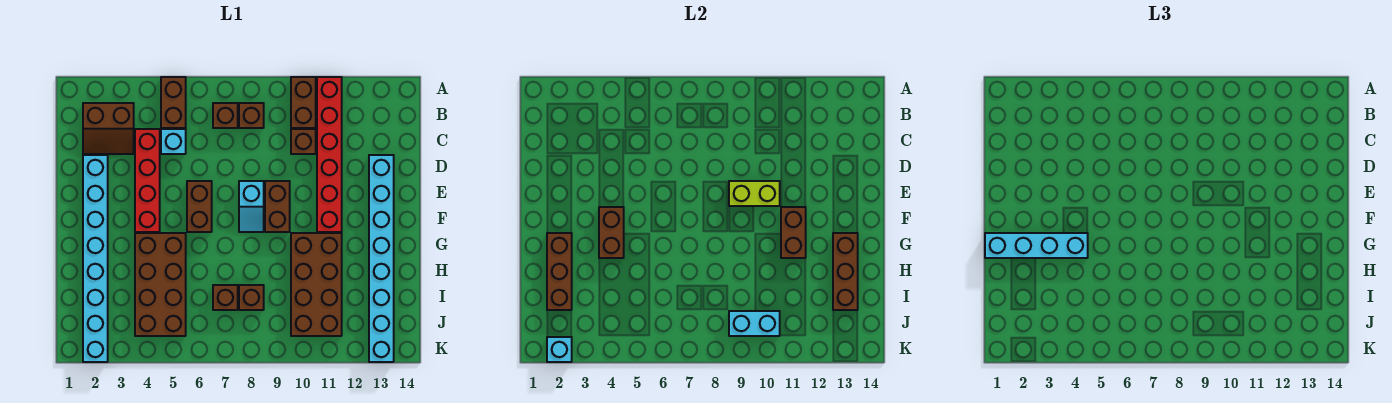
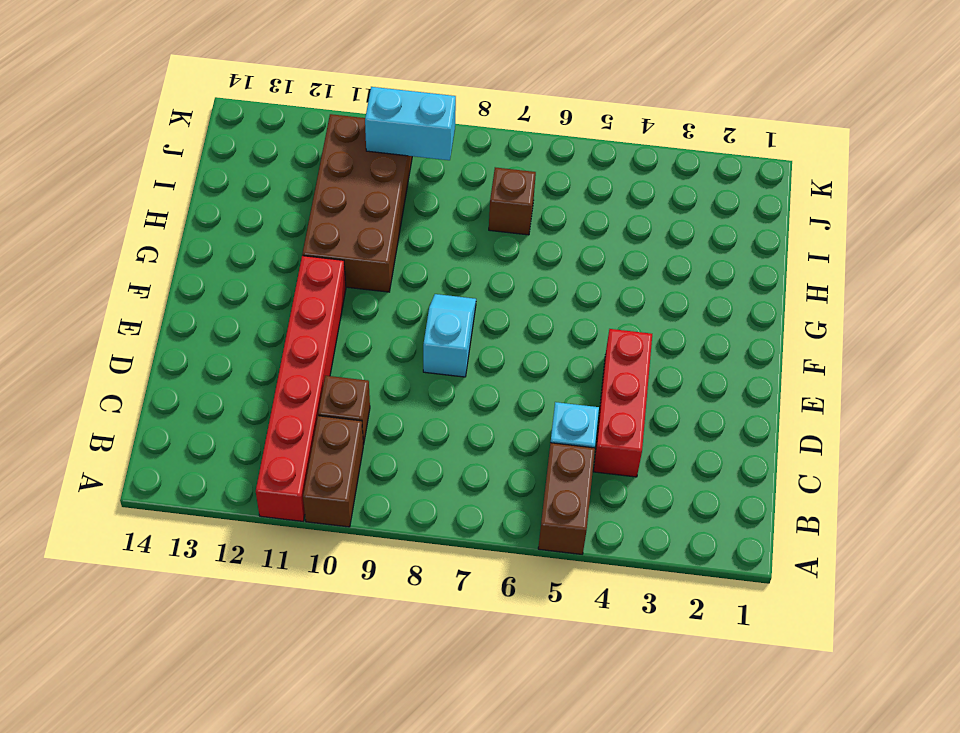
red 1x3 brick [593,329,652,477] -> red 1x4 brick [135,129,160,232]
none -> brown 2x2 slope [83,103,134,154]
none -> brown 1x1 brick [213,103,238,128]
none -> brown 1x1 brick [239,103,264,128]

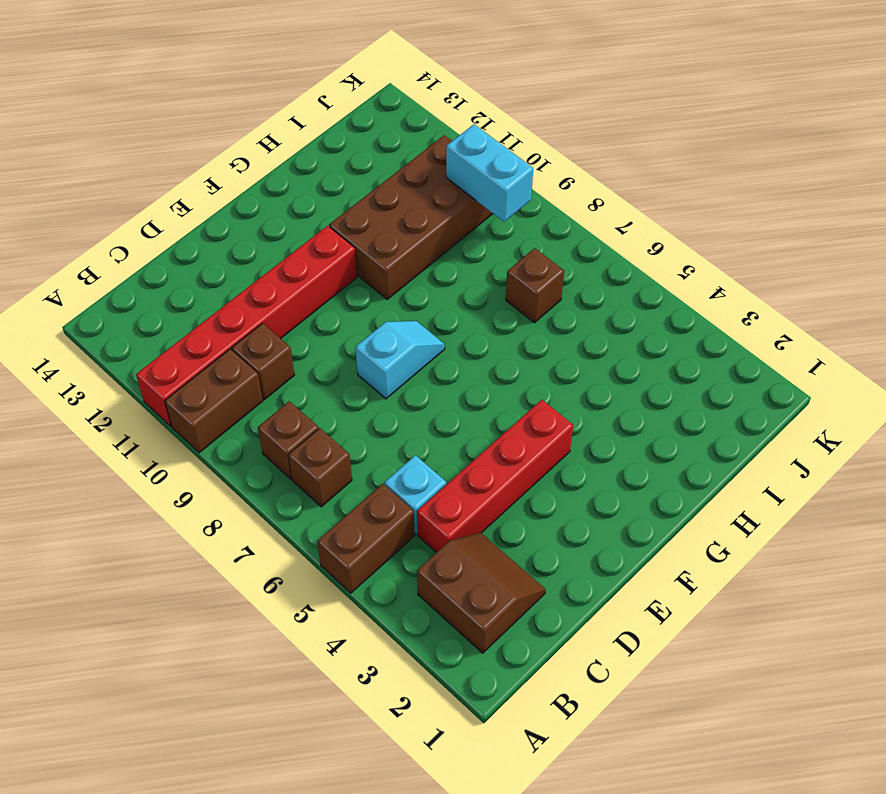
none -> cyan 1x8 brick [83,155,108,362]
none -> cyan 1x8 brick [369,155,394,362]
none -> brown 1x2 brick [187,181,212,232]

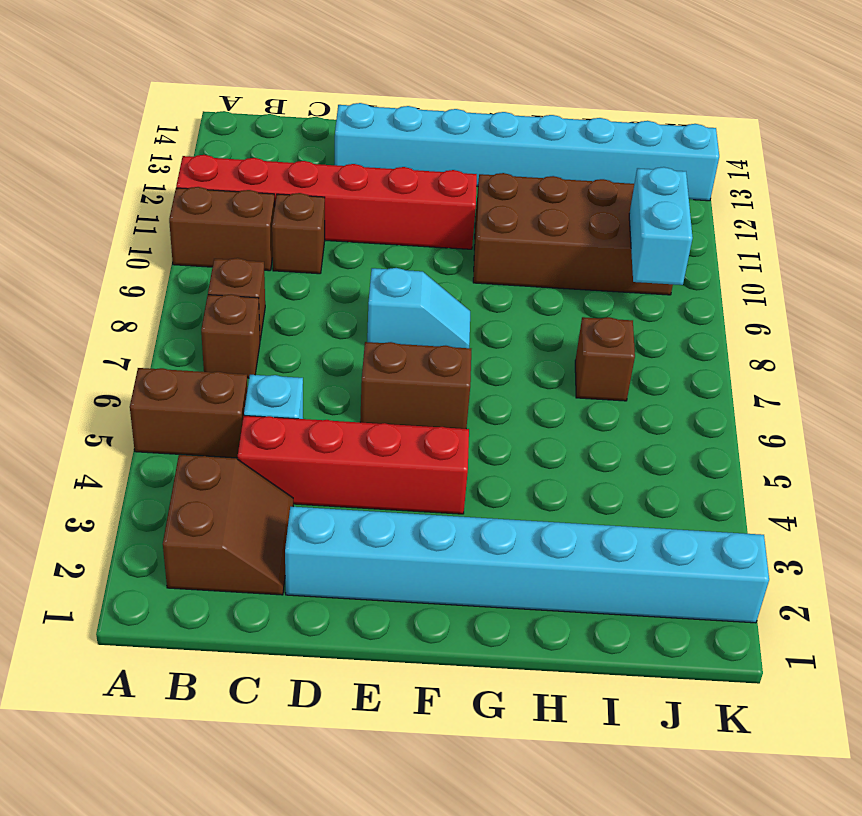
none -> brown 1x2 brick [265,181,290,232]
none -> brown 2x4 brick [135,233,186,336]
none -> brown 1x1 brick [239,285,264,310]

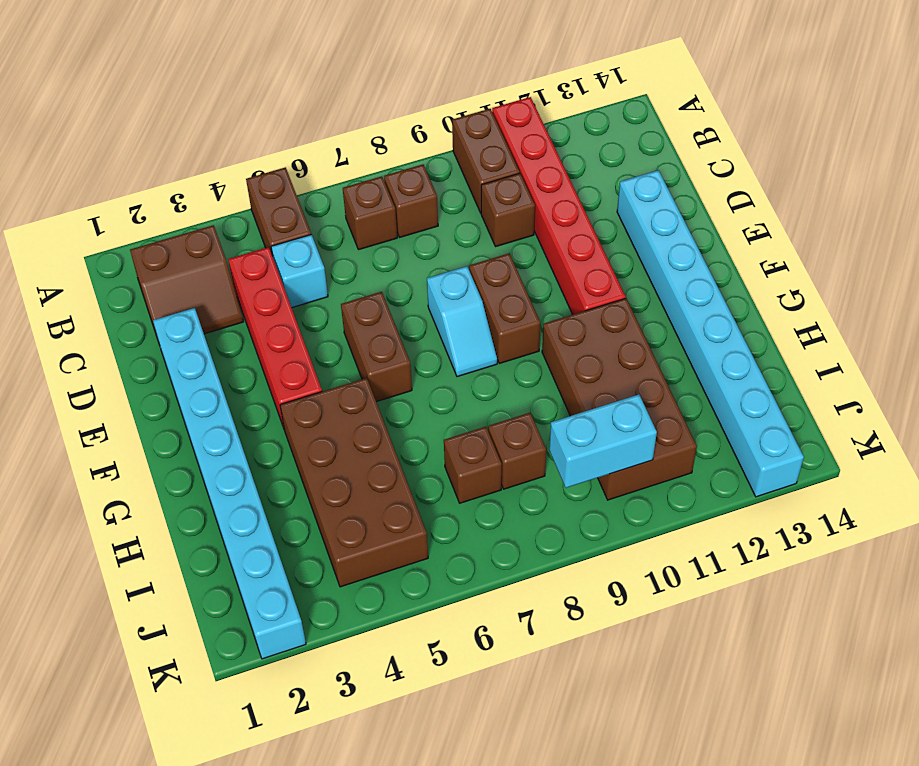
none -> lime 1x2 brick [729,181,780,206]
none -> brown 1x2 brick [599,207,624,258]
none -> brown 1x2 brick [781,207,806,258]

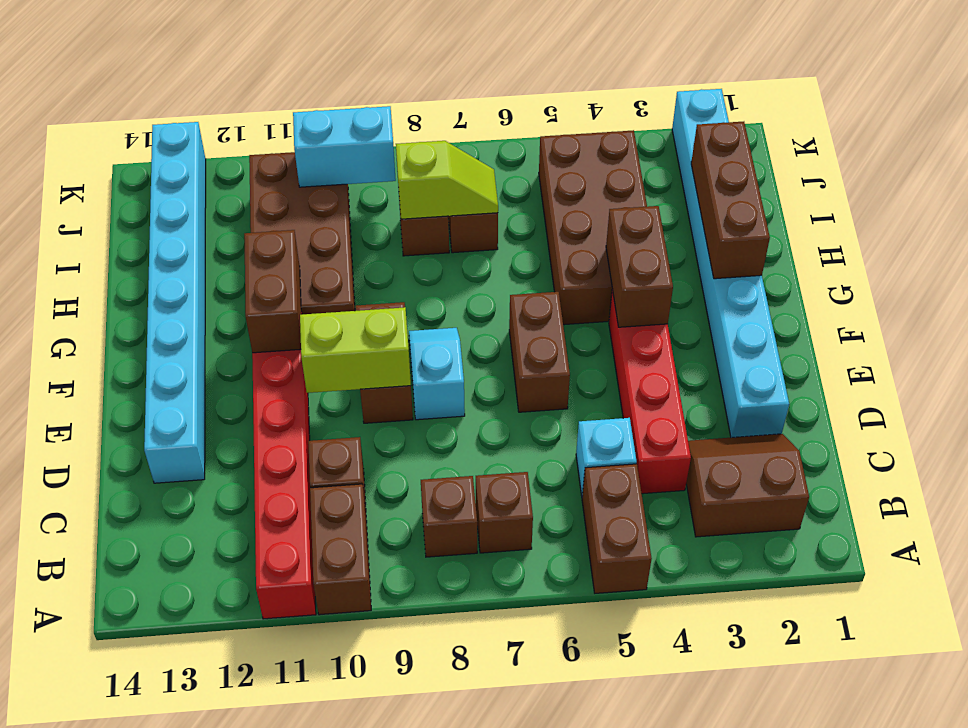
lime 1x2 slope [396,141,498,219] -> none
none -> brown 1x3 brick [833,233,858,310]
none -> cyan 1x1 brick [547,337,572,362]
none -> cyan 1x4 brick [985,233,1088,258]

